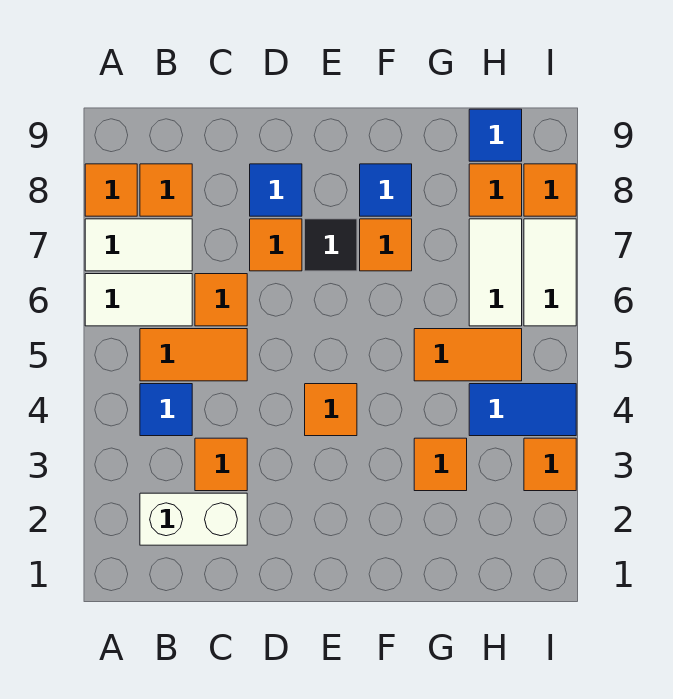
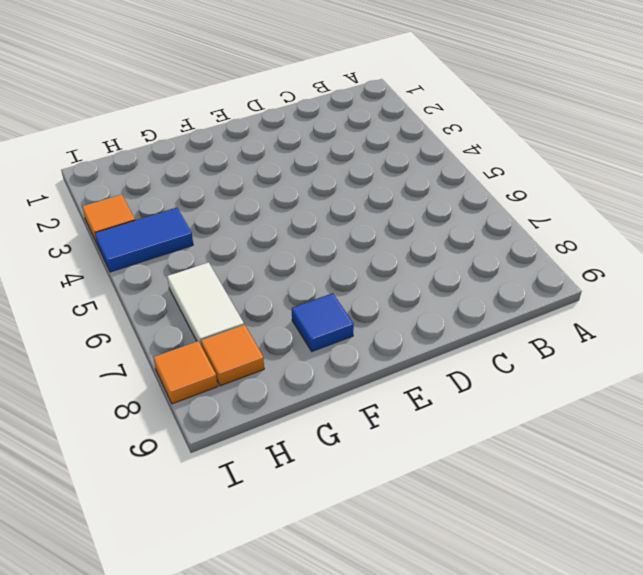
none -> white 1x2 tile [85,274,192,326]
none -> white 1x2 tile [85,219,192,271]
none -> orange 1x1 tile [85,164,137,216]

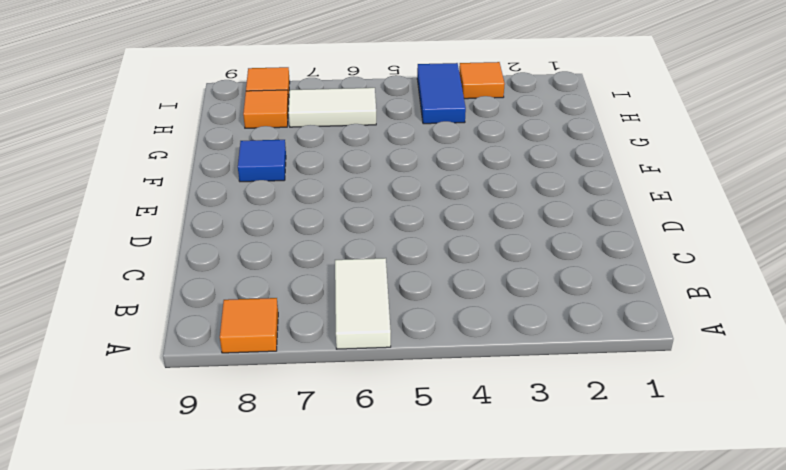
none -> white 1x2 tile [85,219,192,271]
none -> white 1x2 brick [140,493,247,545]
none -> blue 1x1 tile [140,384,192,436]

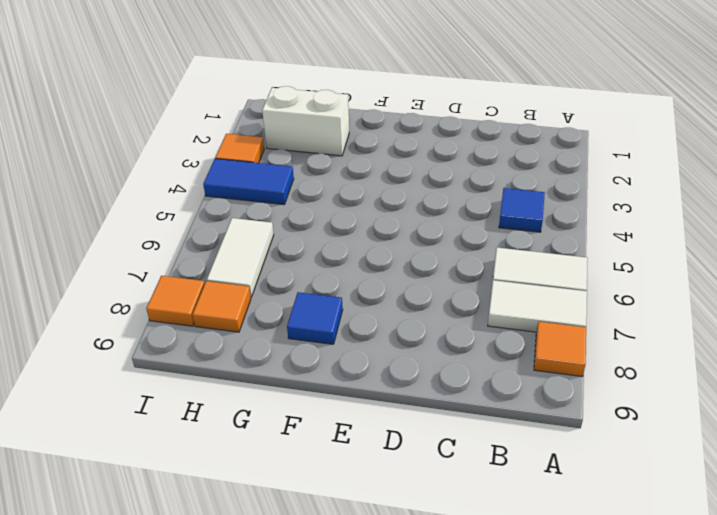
white 1x2 brick [262,86,349,156] -> white 1x2 brick moved to [140,493,247,545]
none -> orange 1x2 tile [140,329,247,381]
none -> orange 1x1 tile [140,164,192,216]
none -> orange 1x1 tile [195,438,247,491]

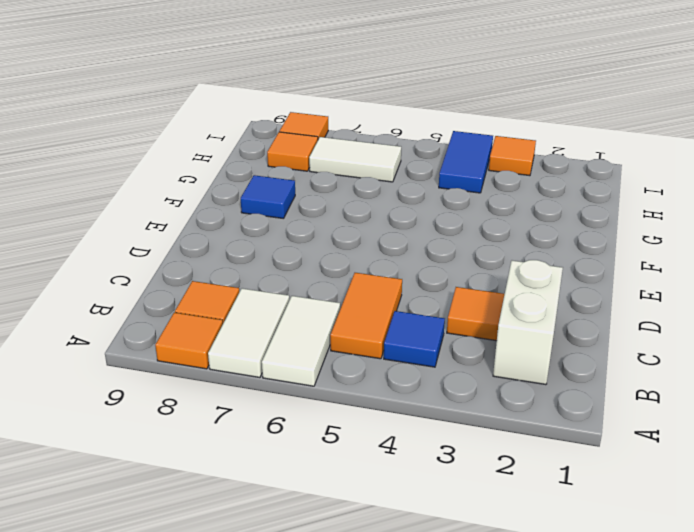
none -> orange 1x1 tile [195,274,247,326]
none -> orange 1x1 tile [250,219,302,271]
none -> blue 1x1 tile [250,164,302,216]

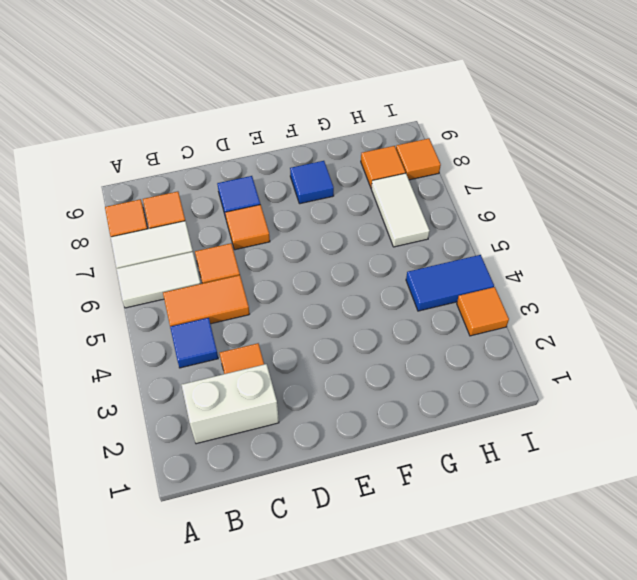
none -> orange 1x1 tile [305,384,357,436]
none -> black 1x1 tile [305,219,357,271]
none -> orange 1x1 tile [360,219,412,271]

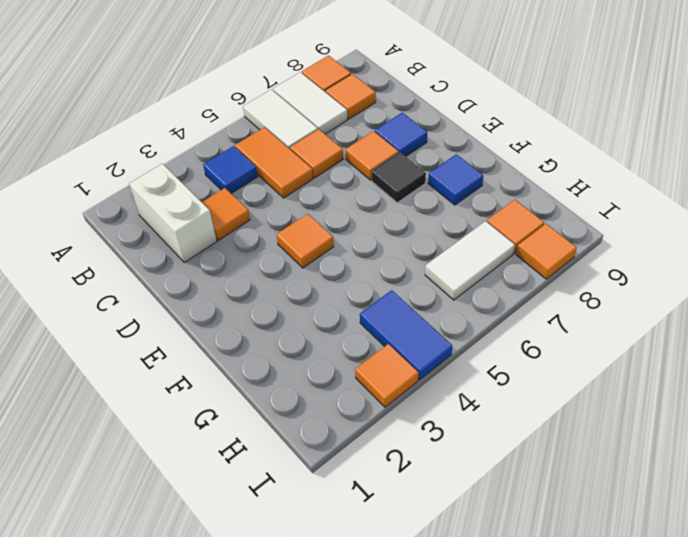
none -> orange 1x1 tile [360,219,412,271]
none -> orange 1x1 tile [414,438,467,491]
none -> orange 1x2 tile [414,329,522,381]

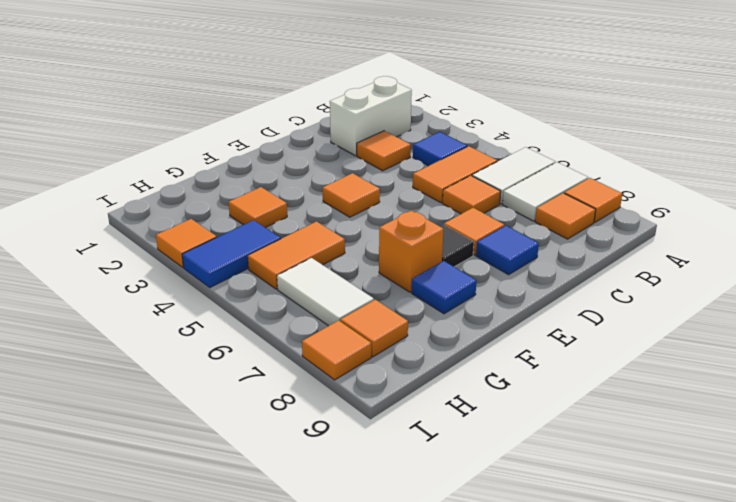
orange 1x1 brick [379,211,443,292] -> orange 1x1 tile [360,219,412,271]
none -> blue 1x1 tile [469,109,522,161]
none -> white 1x2 tile [524,219,576,326]

